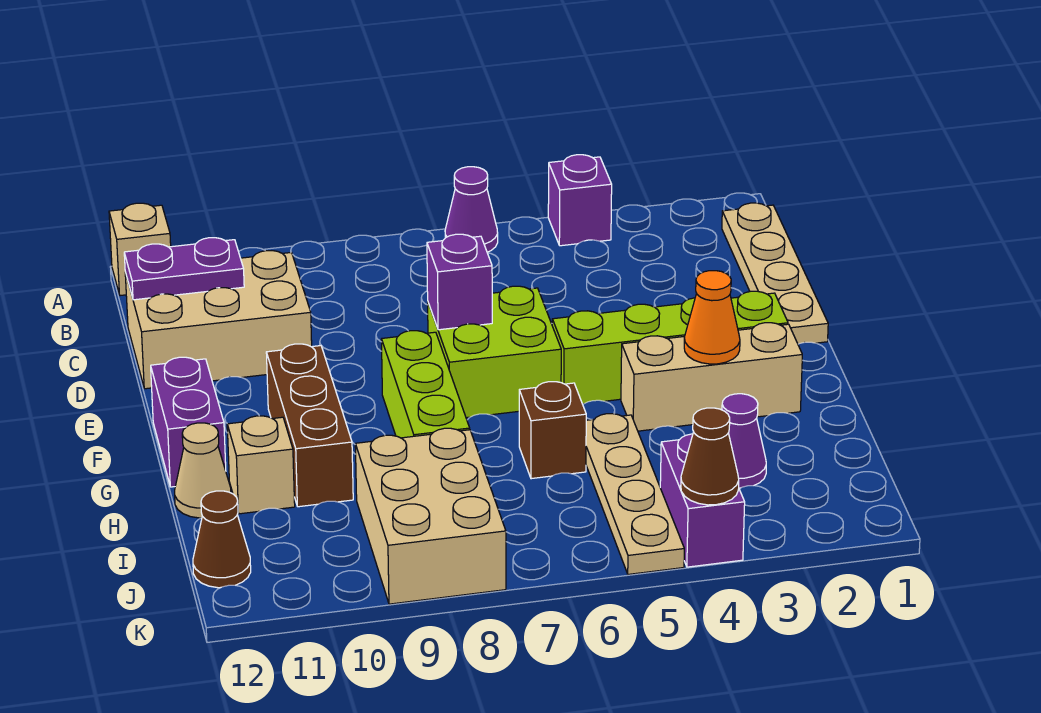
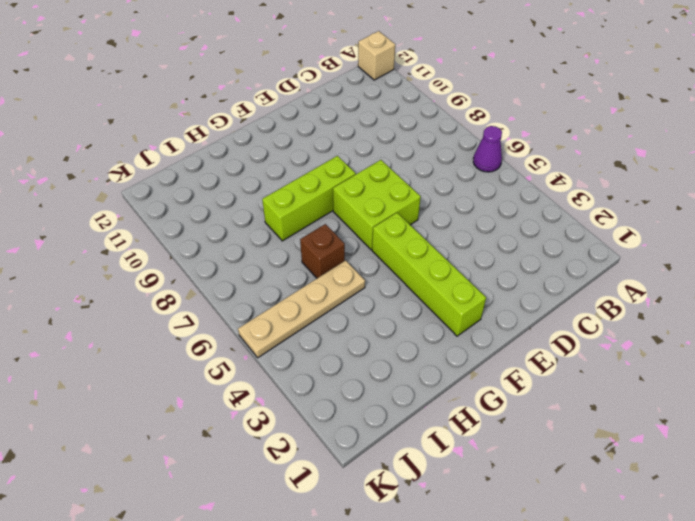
none -> purple 1x1 brick [548,155,612,246]
none -> tan 1x4 plate [722,203,828,344]
none -> tan 2x3 brick [125,251,312,389]

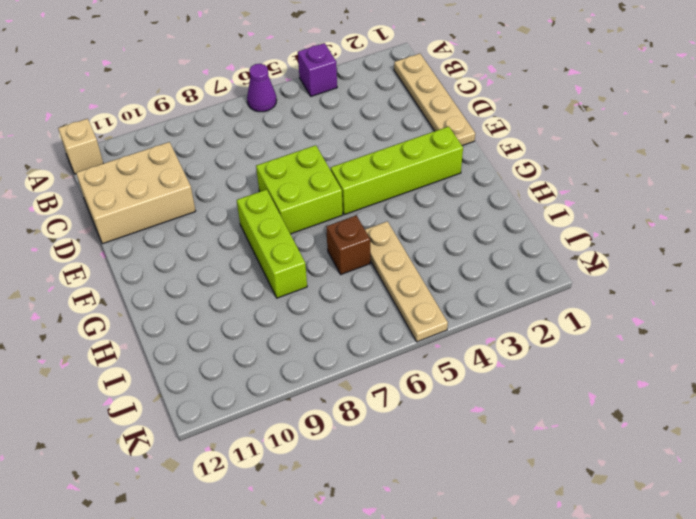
none -> brown 1x3 brick [266,344,353,507]
none -> purple 1x2 brick [151,357,226,487]
none -> tan 1x3 brick [621,323,802,431]

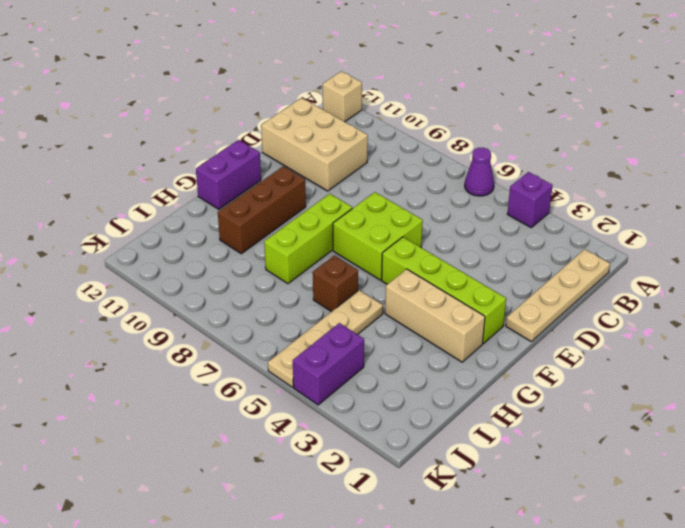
none -> tan 1x1 brick [227,416,295,514]
none -> tan 1x1 cone [175,423,231,518]
none -> purple 1x1 cone [722,394,766,488]

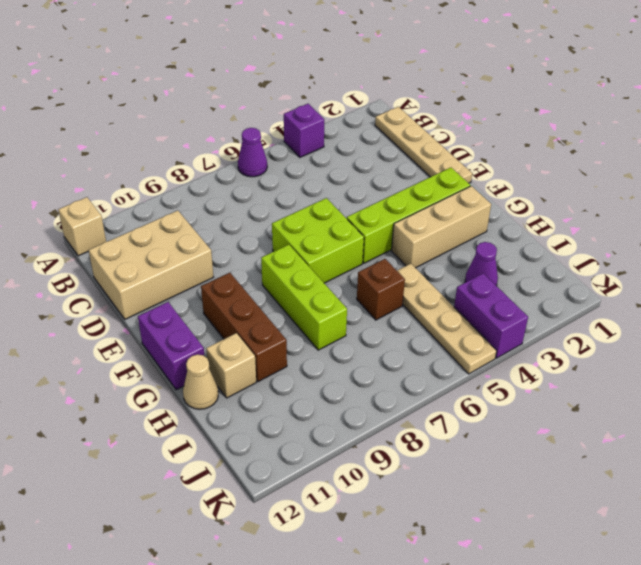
none -> tan 2x3 brick [355,428,506,604]
none -> brown 1x1 cone [193,491,251,588]
none -> purple 1x2 plate [124,238,244,300]

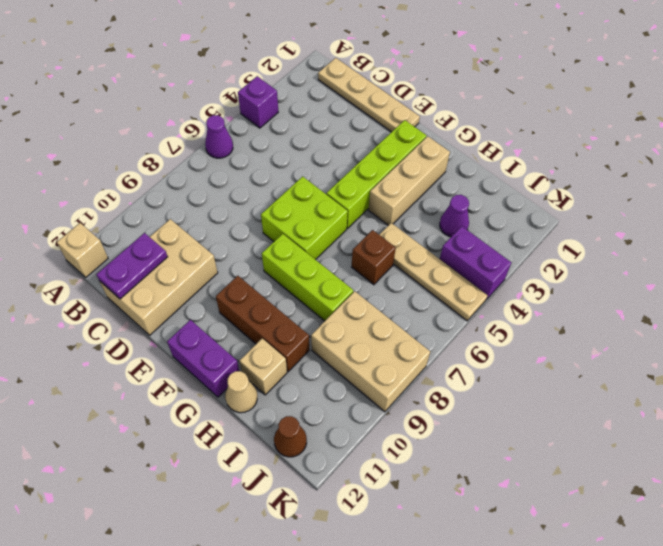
none -> purple 1x1 brick [427,234,492,330]
none -> orange 1x1 cone [684,271,740,364]
none -> brown 1x1 cone [681,408,739,505]

